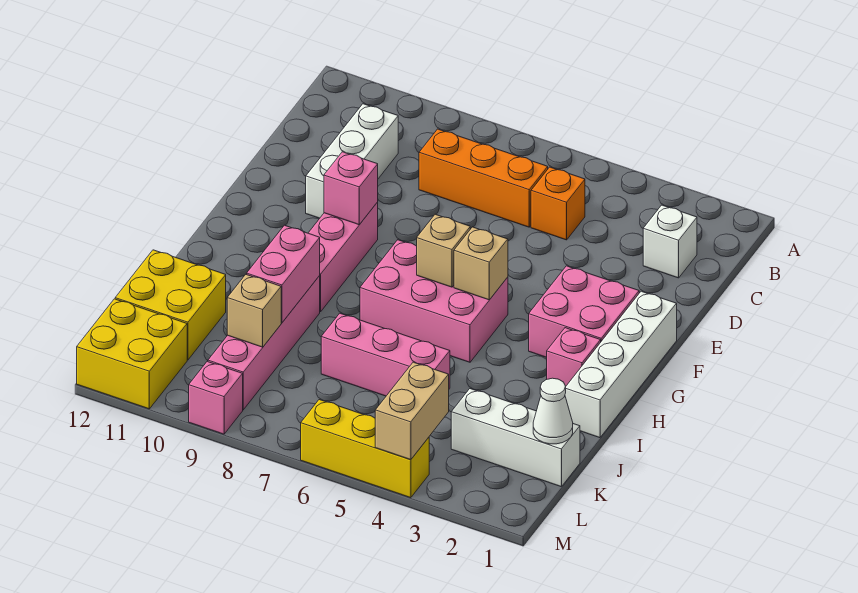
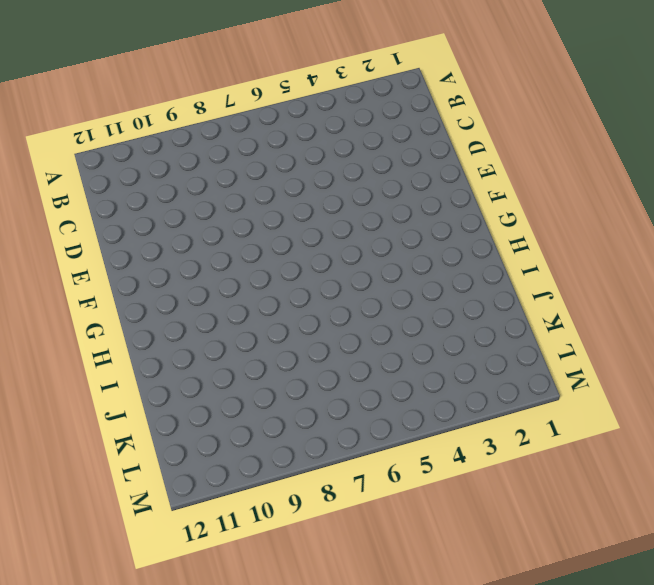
none -> white 1x1 brick [643,205,697,278]
none -> orange 1x1 brick [531,167,585,240]
none -> orange 1x3 brick [419,129,548,227]

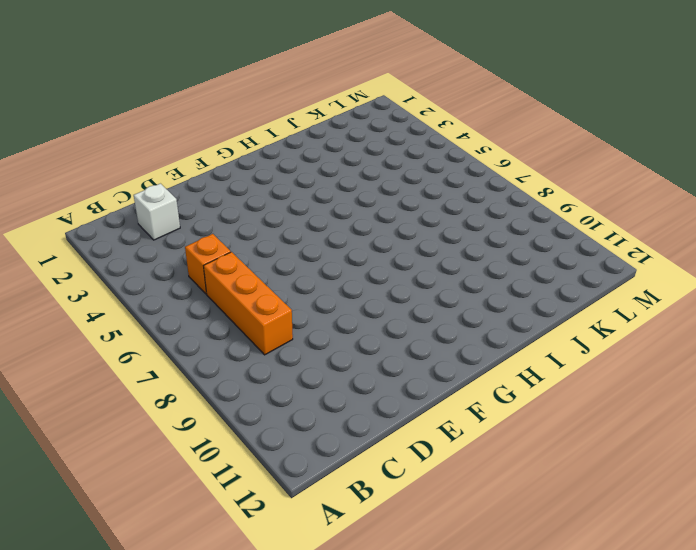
none -> white 1x3 brick [306,104,398,218]
none -> white 1x4 brick [565,291,677,438]
none -> pink 2x2 brick [529,266,639,357]

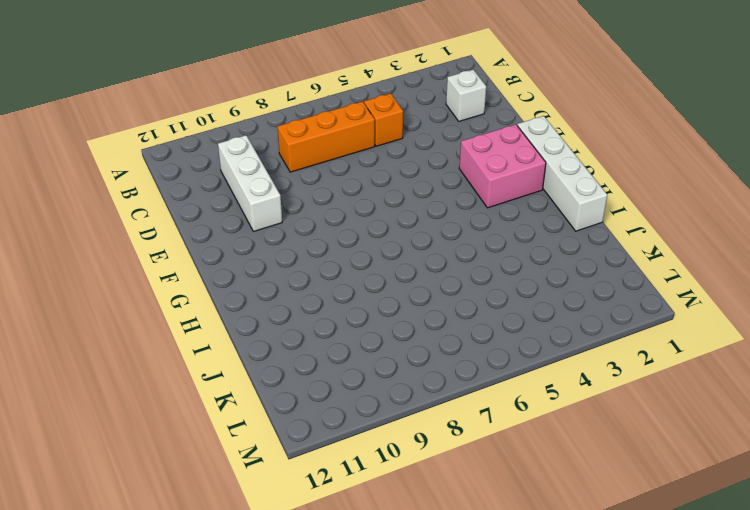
none -> pink 1x3 brick [309,202,378,312]
none -> pink 2x3 brick [360,240,508,362]
none -> pink 1x1 brick [547,328,601,386]

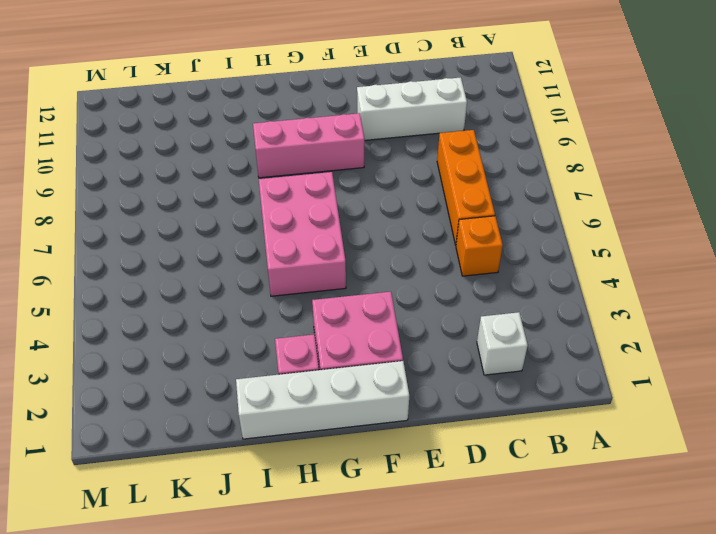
none -> pink 1x4 brick [208,276,320,410]
none -> pink 1x3 brick [321,313,450,396]
none -> yellow 2x2 brick [115,250,226,360]

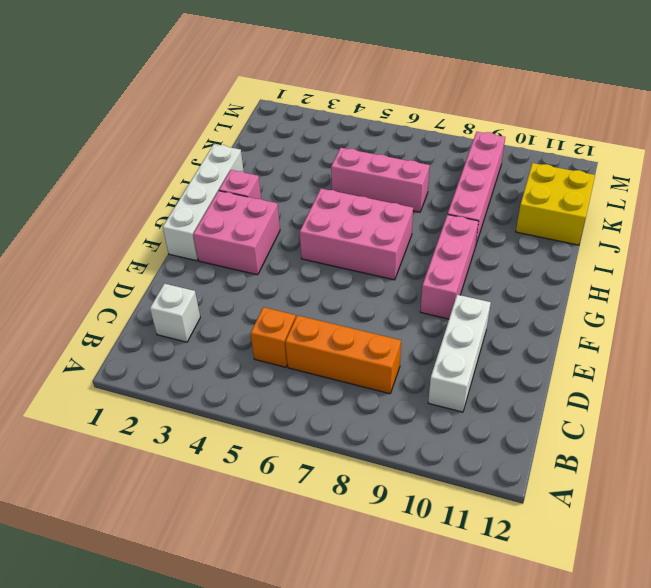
none -> white 1x3 brick [451,389,580,487]
none -> yellow 2x2 brick [77,299,187,409]
none -> yellow 1x3 brick [301,400,429,498]

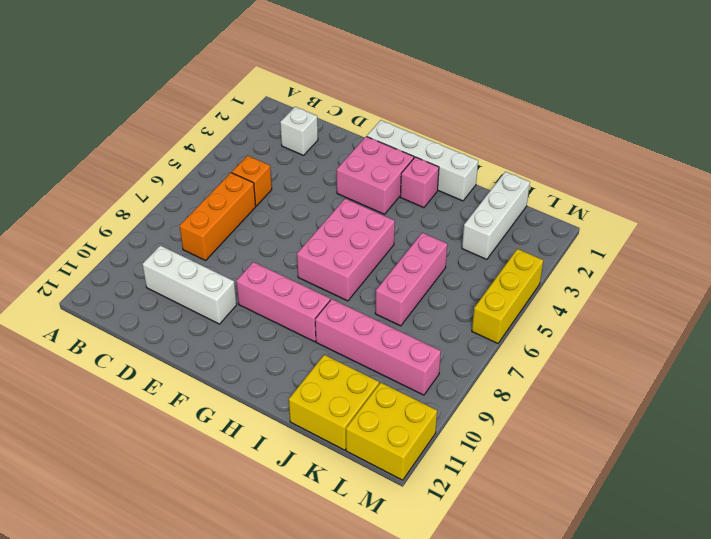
none -> pink 1x1 brick [189,361,243,434]
none -> pink 1x1 brick [324,152,378,225]
none -> tan 1x1 brick [454,227,508,300]

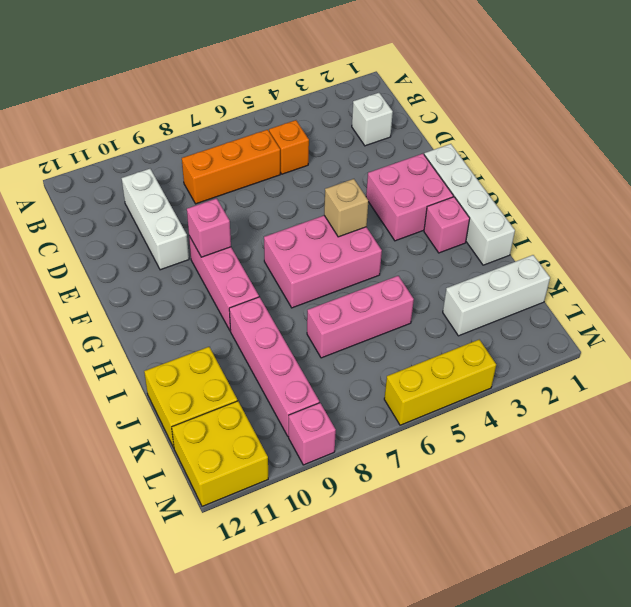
none -> tan 1x1 brick [417,214,470,287]
none -> pink 1x2 brick [247,225,320,323]
none -> white 1x1 cone [533,378,573,444]

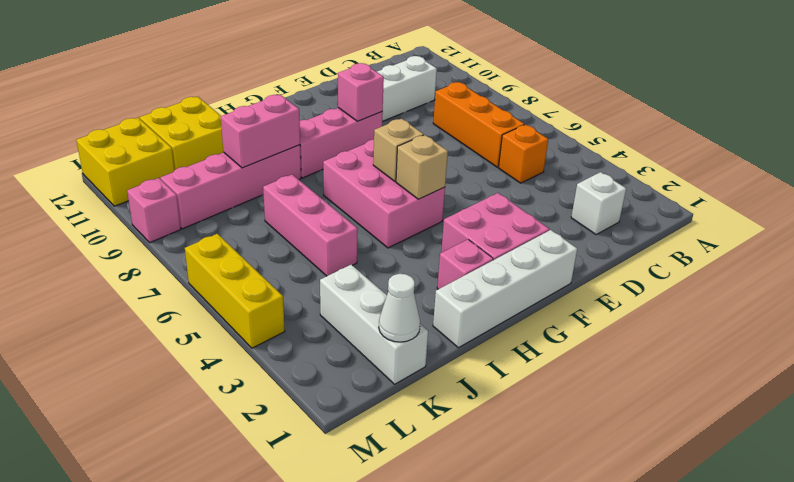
none -> tan 1x1 brick [227,274,281,347]
none -> tan 1x2 brick [375,362,449,460]

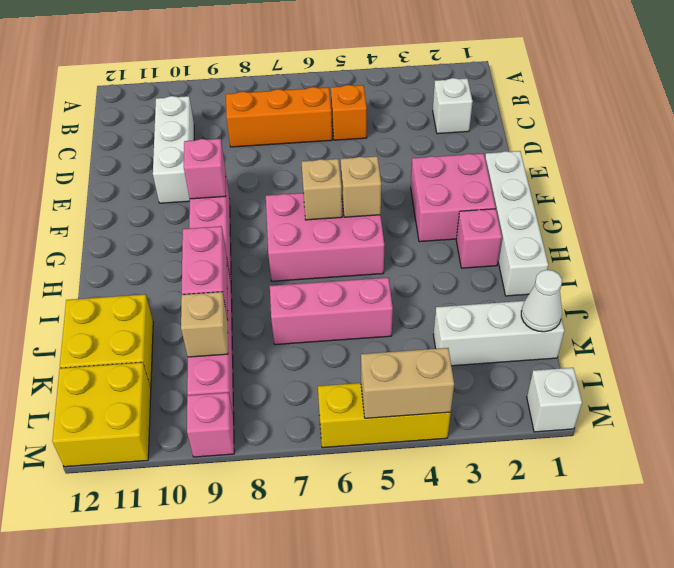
white 1x1 brick [527,368,582,432] -> none
tan 1x2 brick [361,348,454,418] -> tan 1x2 brick turned to [375,362,449,460]

